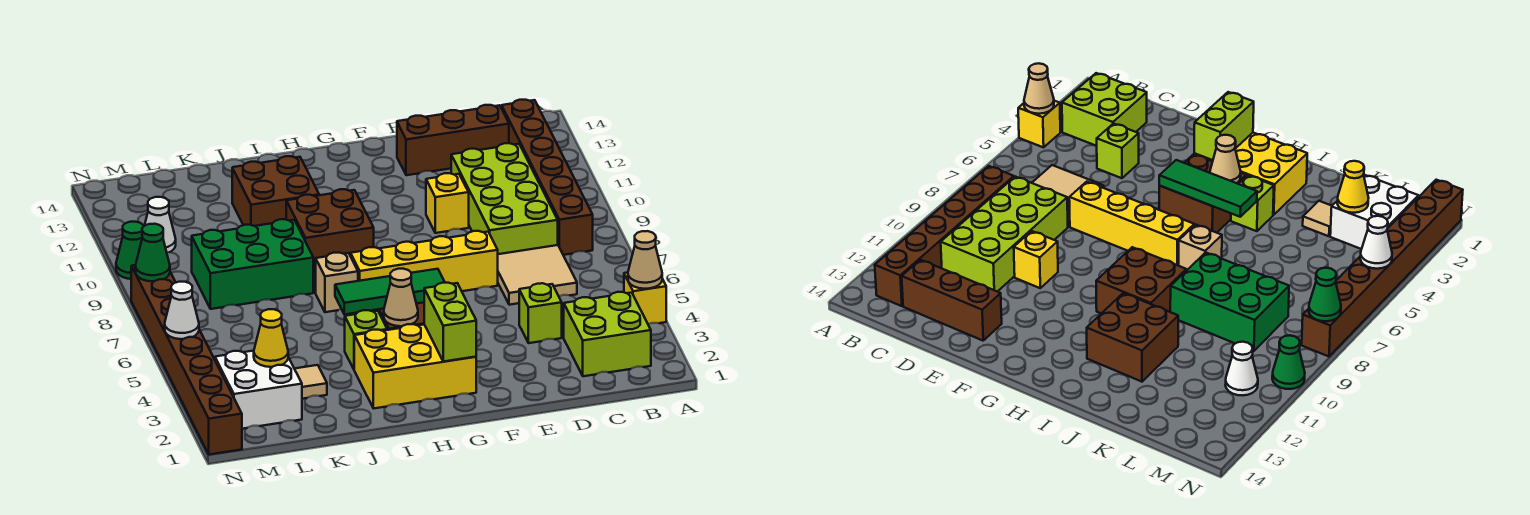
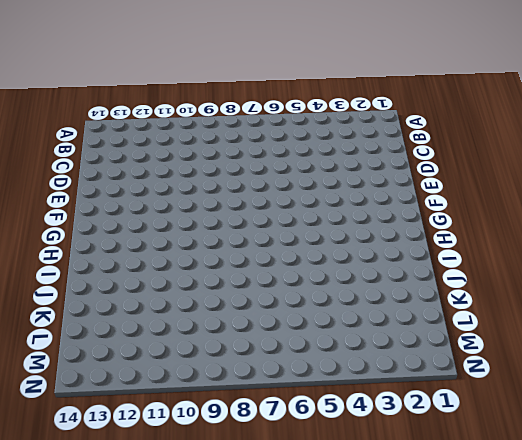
none -> yellow 1x1 brick [624,272,666,324]
none -> lime 2x2 brick [564,292,651,376]
none -> brown 1x6 brick [502,100,593,255]

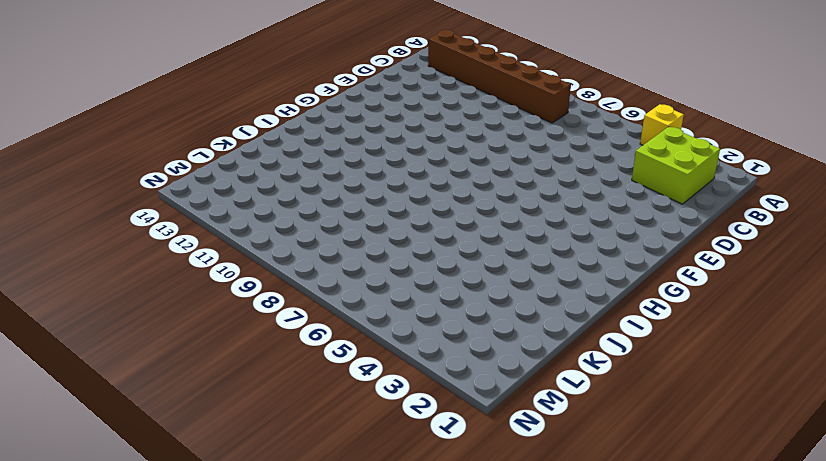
none -> tan 2x2 tile [498,245,577,305]
none -> lime 2x4 brick [451,143,558,254]
none -> brown 1x3 brick [397,105,509,175]

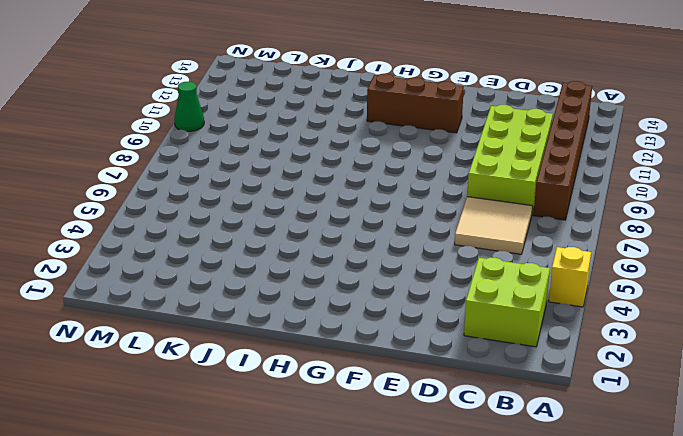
brown 1x3 brick [367,74,464,133] -> brown 1x3 brick moved to [397,105,509,175]
none -> lime 1x1 brick [519,283,562,343]
none -> yellow 1x4 brick [351,231,498,291]
none -> yellow 1x1 brick [426,173,469,233]

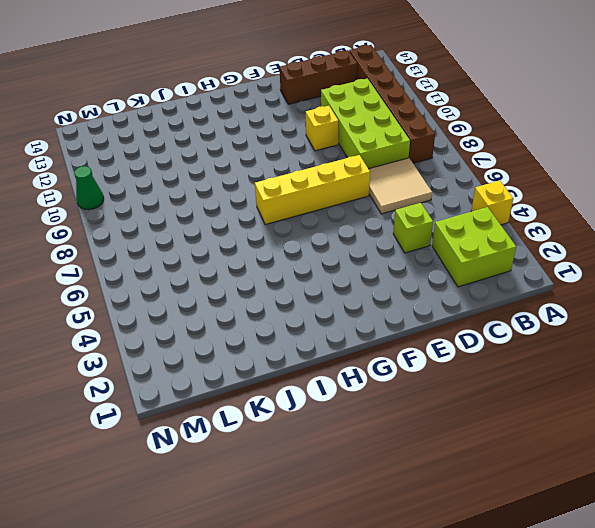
none -> yellow 2x3 brick [354,324,476,408]
none -> brown 2x2 brick [1159,154,1246,233]
none -> brown 2x2 brick [286,189,374,273]

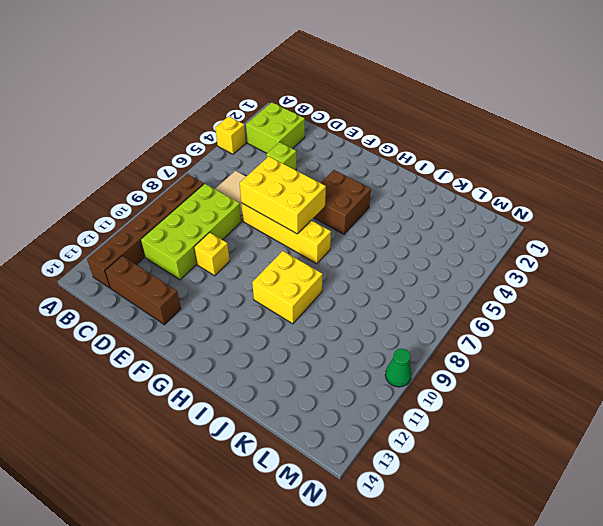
yellow 2x3 brick [240,157,326,234] -> yellow 2x3 brick moved to [354,324,476,408]
yellow 2x2 brick [252,251,323,324] -> brown 2x2 brick [286,189,374,273]
none -> lime 1x1 brick [345,310,387,369]
none -> tan 1x1 brick [316,253,358,312]
none -> brown 2x2 brick [232,156,319,226]

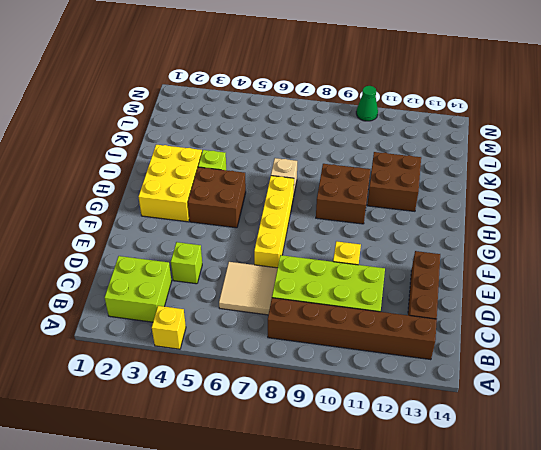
none -> green 2x3 brick [192,219,313,309]
none -> tan 1x1 tile [295,365,327,399]
none -> white 2x2 brick [215,351,302,429]

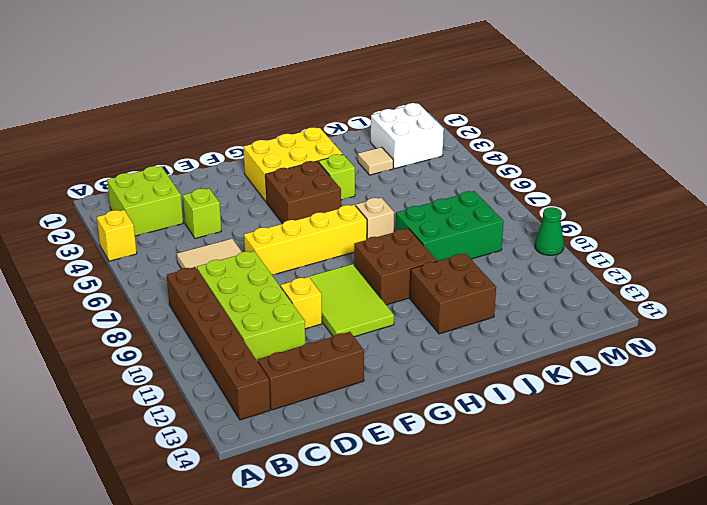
lime 2x3 tile [305,264,394,337] -> none
none -> white 1x1 cone [145,197,176,252]
none -> brown 1x8 brick [131,265,242,455]
none -> tan 1x1 cone [628,231,662,289]

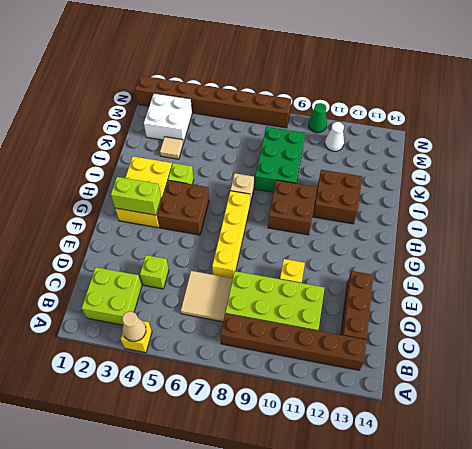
none -> green 1x3 tile [335,269,445,315]
none -> tan 1x1 cone [384,269,418,326]
none -> yellow 1x1 cone [254,309,288,367]

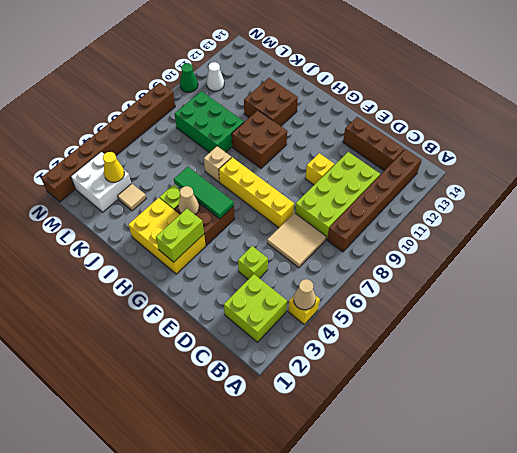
none -> white 1x1 cone [165,282,199,339]
none -> green 1x1 cone [135,224,170,281]

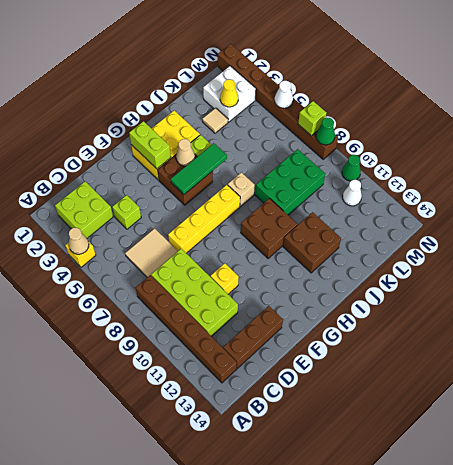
lime 1x1 brick [298,101,327,136] -> none

